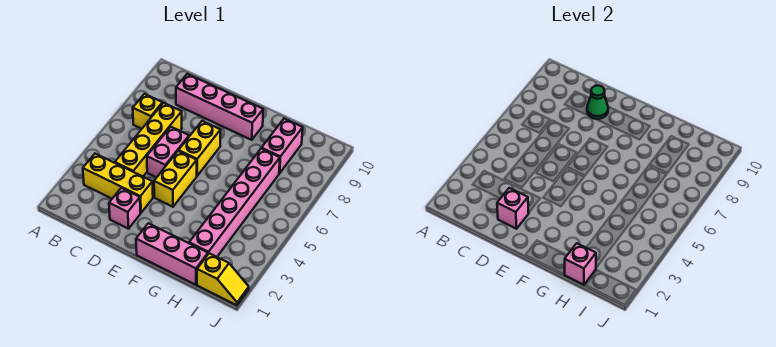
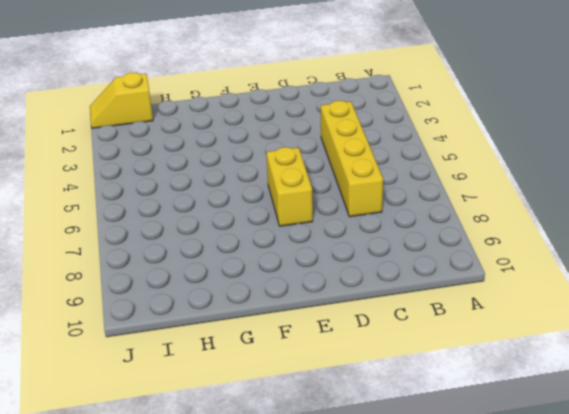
none -> yellow 1x3 brick [83,154,153,213]
none -> yellow 1x1 brick [133,94,163,129]
none -> pink 1x4 brick [176,74,263,140]

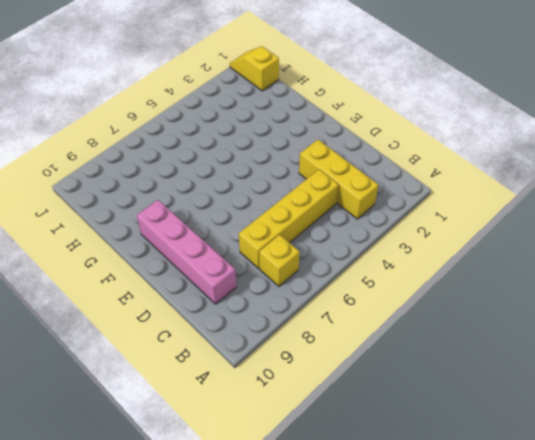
none -> pink 1x1 brick [109,188,141,229]
none -> pink 1x2 brick [147,127,189,178]
none -> yellow 1x2 brick [154,151,197,207]

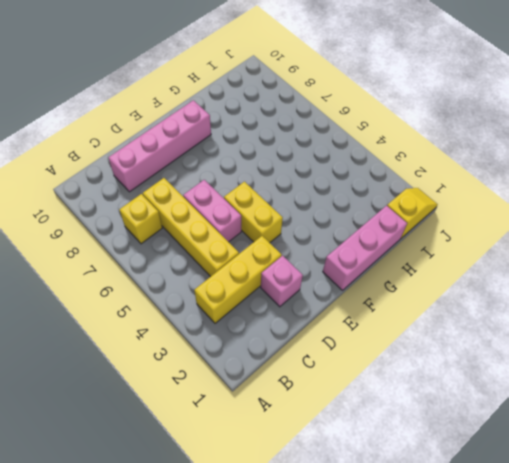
none -> yellow 1x2 brick [179,121,221,176]
none -> pink 1x6 brick [189,149,280,257]
none -> pink 1x2 brick [261,119,303,173]

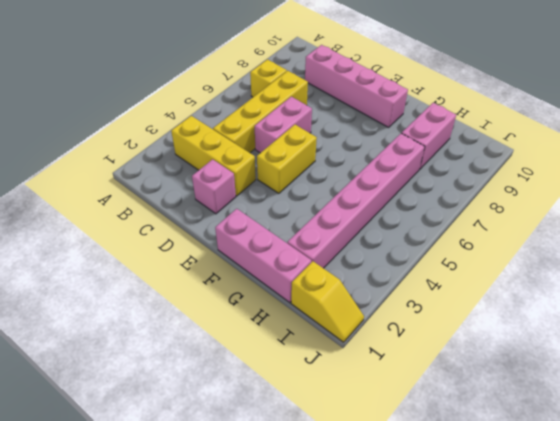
none -> yellow 1x2 brick [179,121,221,176]
none -> pink 1x1 brick [497,188,529,229]
none -> green 1x1 cone [587,85,608,119]

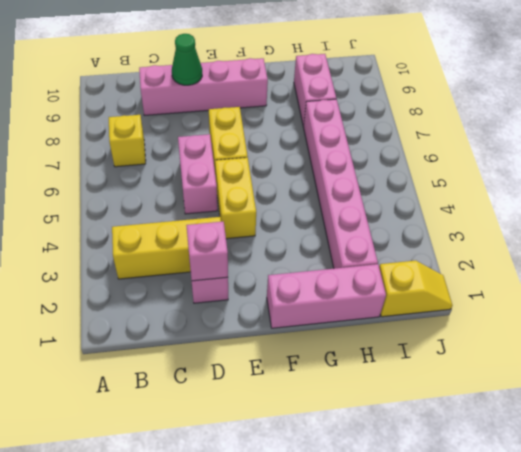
none -> yellow 1x4 brick [115,103,182,176]
none -> pink 1x1 brick [565,243,596,285]

